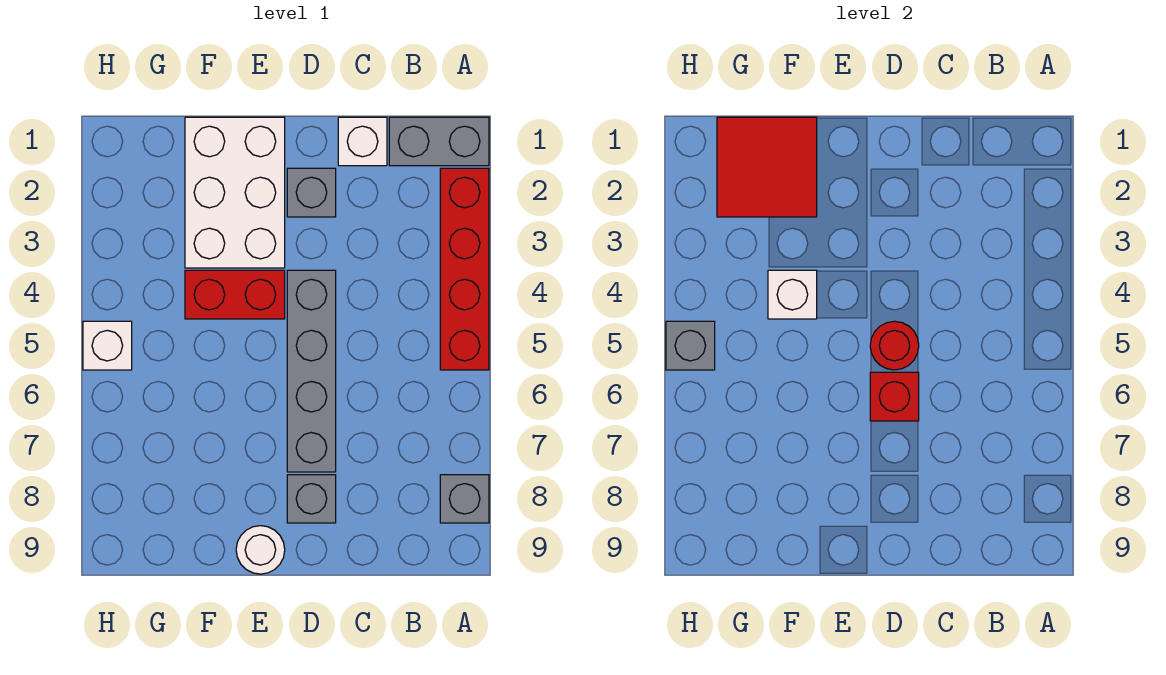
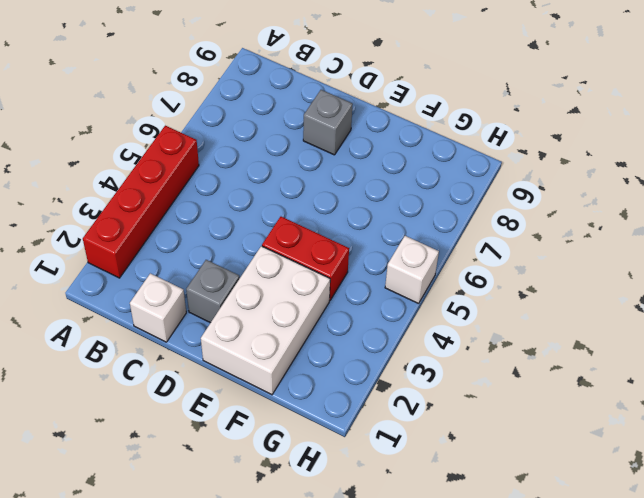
none -> grey 1x2 brick [389,117,489,166]
none -> grey 1x1 brick [440,475,489,523]
none -> grey 1x4 brick [287,270,336,472]

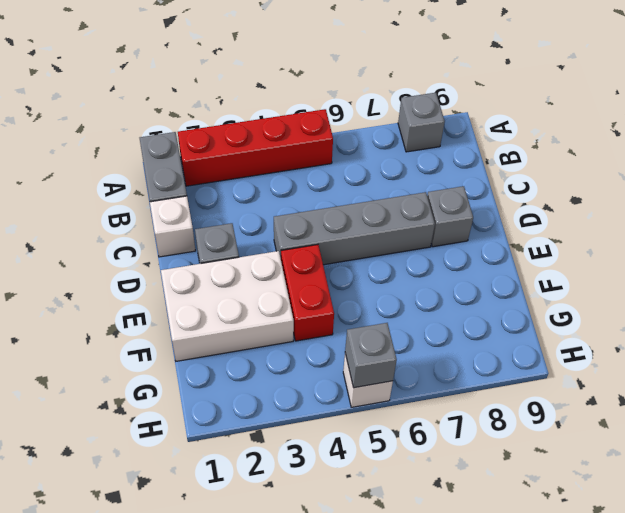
none -> white 1x1 round brick [236,526,285,574]
none -> red 1x1 round brick [870,321,919,370]
none -> red 1x1 brick [870,372,919,421]

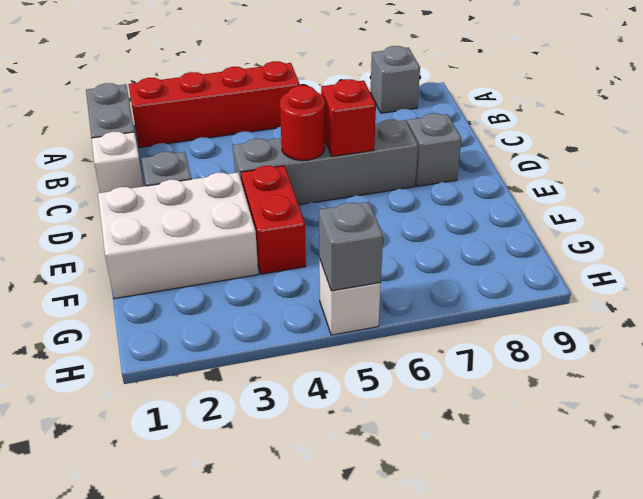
none -> white 1x1 round brick [236,526,285,574]
none -> red 2x2 tile [717,117,817,217]
none -> white 1x1 brick [768,270,817,319]

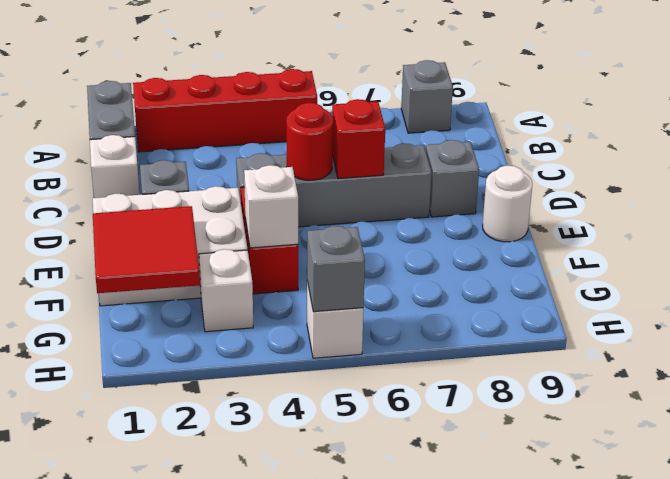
white 1x1 brick [199,249,253,332] -> none

